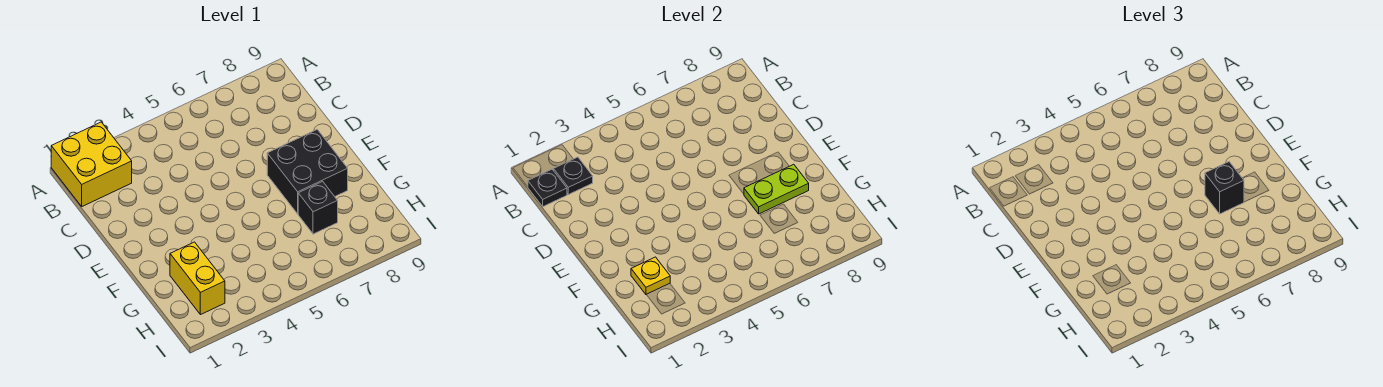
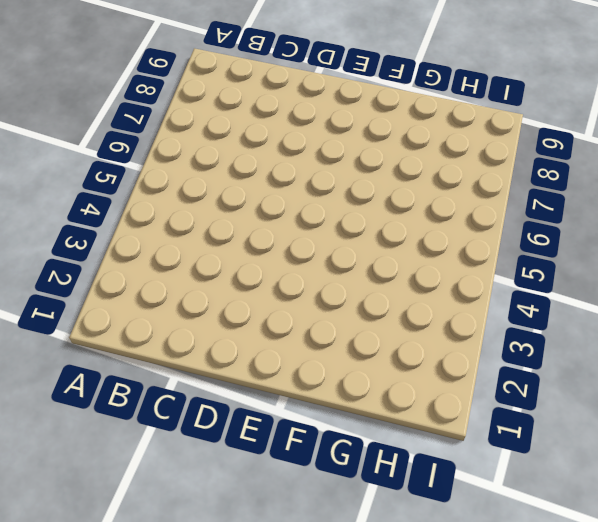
none -> yellow 2x2 brick [51,122,132,206]
none -> black 2x2 brick [267,130,348,214]

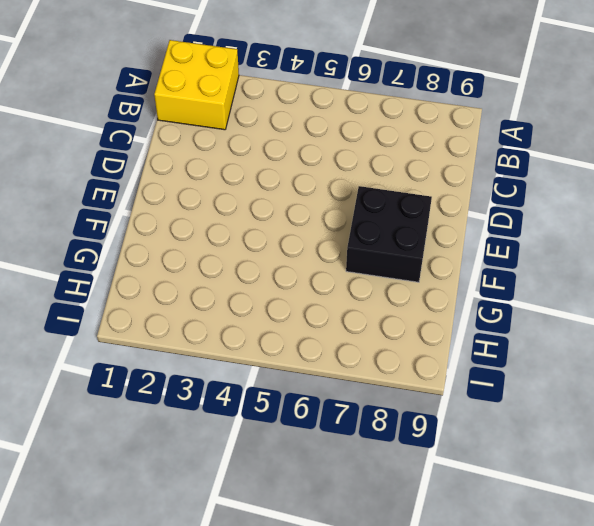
none -> yellow 1x2 brick [170,242,225,315]
none -> black 1x1 brick [298,182,338,234]

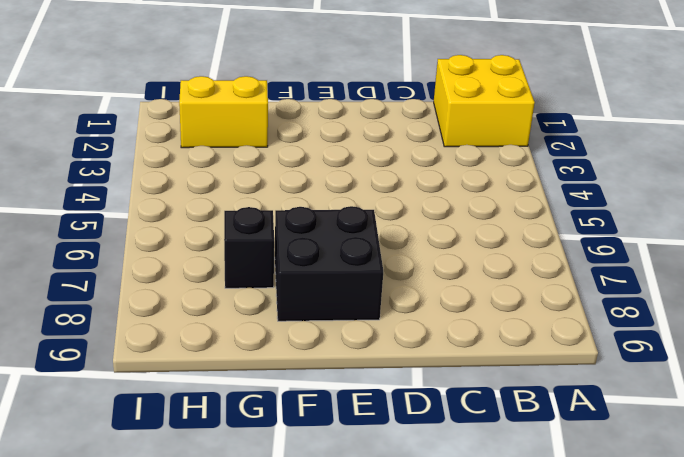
none -> black 1x1 plate [528,169,567,206]
none -> black 1x1 plate [554,157,593,195]

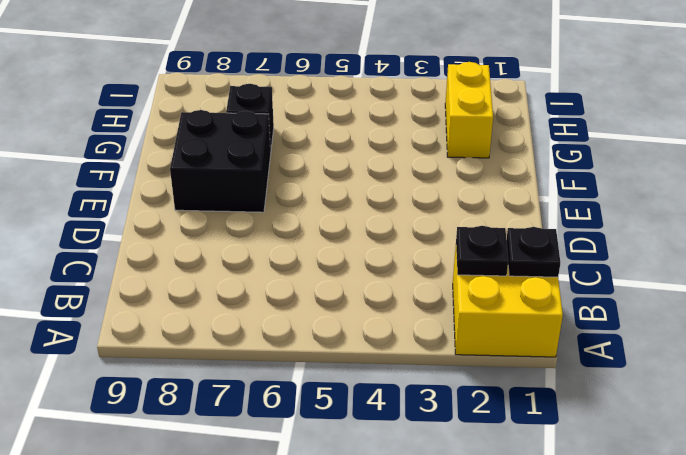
none -> lime 1x2 plate [744,164,809,214]
none -> yellow 1x1 plate [631,257,670,295]

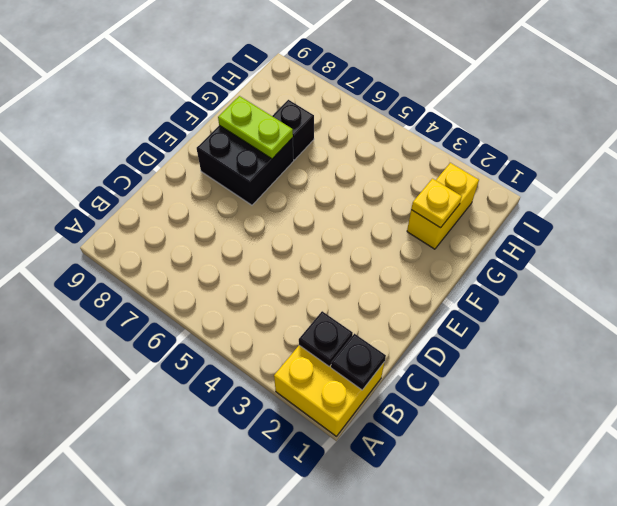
none -> black 1x1 brick [1205,162,1244,214]

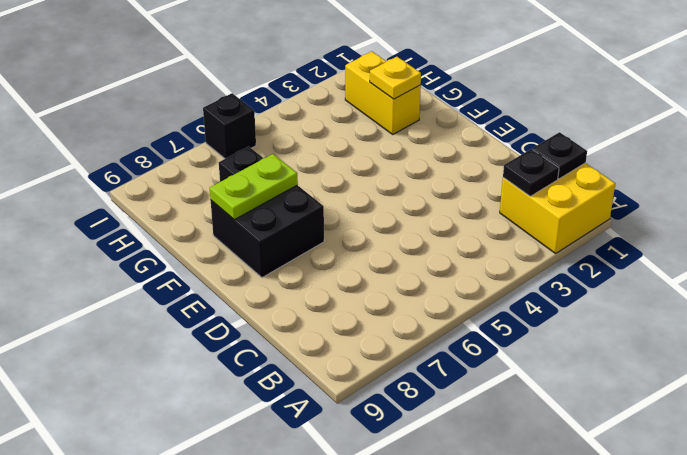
black 1x1 brick [203,93,256,159] -> black 1x1 brick moved to [1205,162,1244,214]

